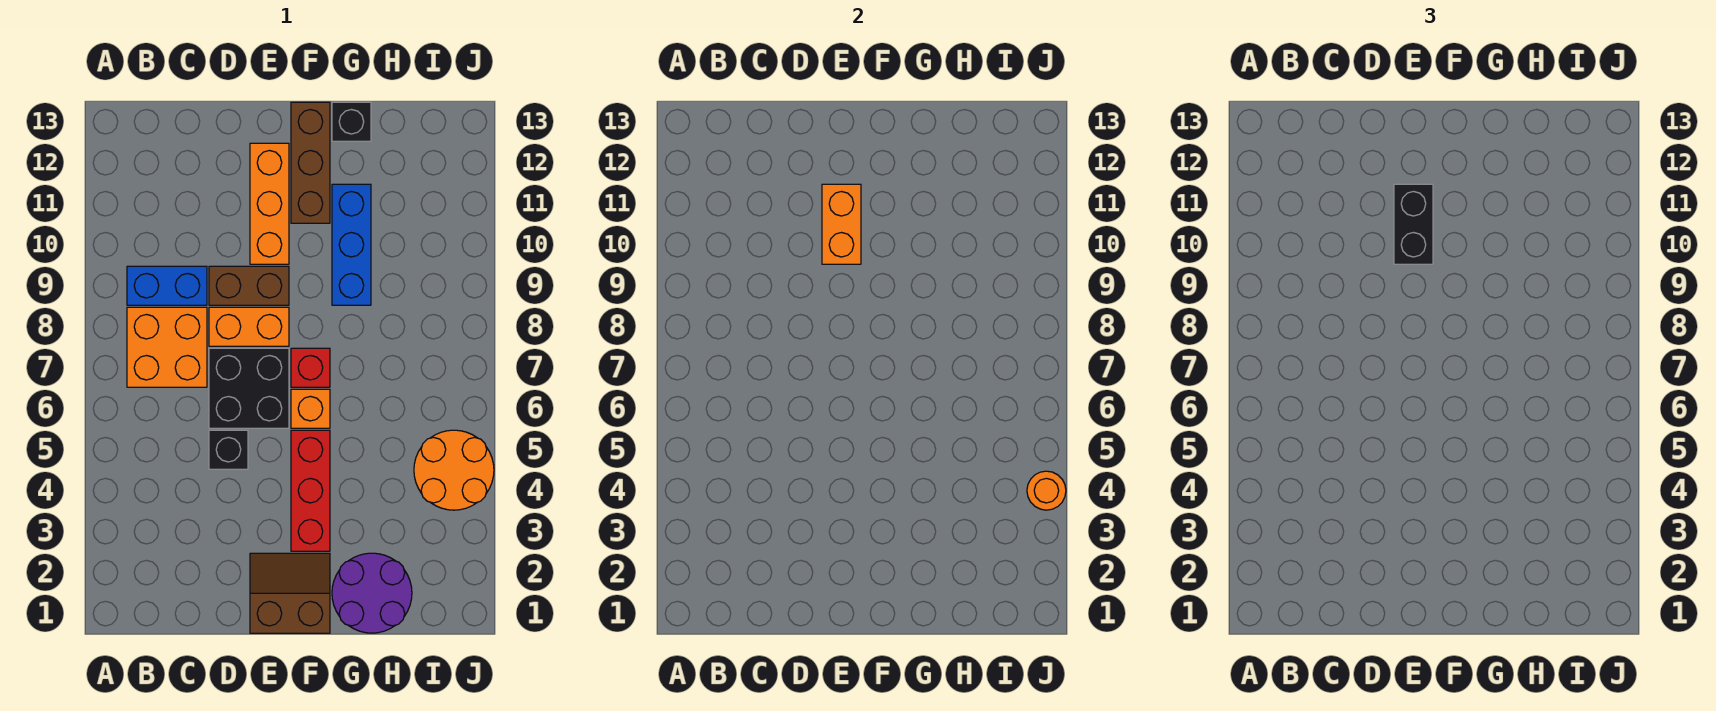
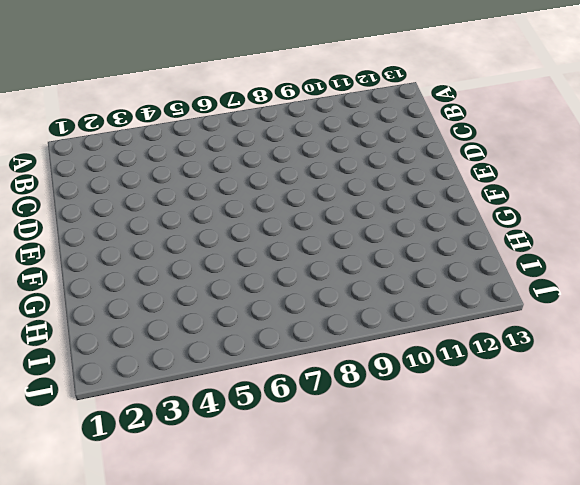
none -> orange 2x2 brick [127,307,207,387]
none -> blue 1x2 brick [127,266,207,305]
none -> black 1x1 brick [209,430,248,469]

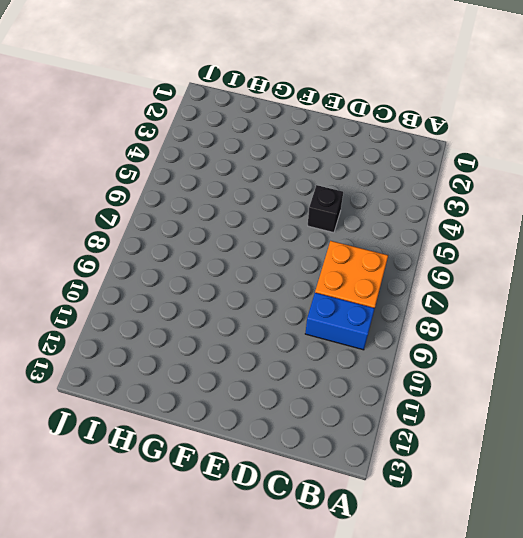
none -> black 2x2 brick [209,348,289,428]
none -> orange 1x2 brick [209,307,289,346]
none -> brown 1x2 brick [209,266,289,305]

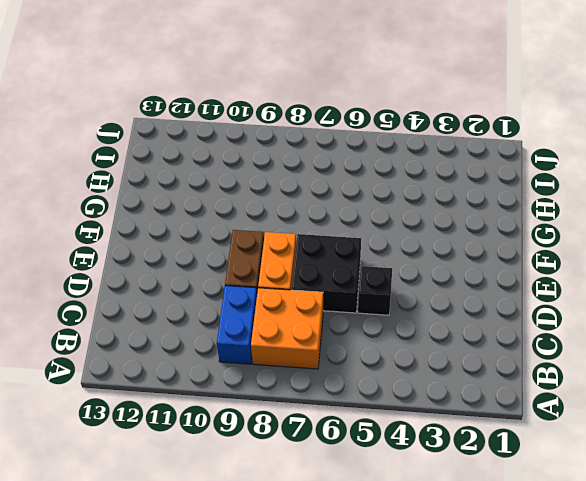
none -> brown 2x2 slope [250,553,330,633]
none -> orange 1x3 brick [250,143,289,264]
none -> red 1x3 brick [291,430,330,551]

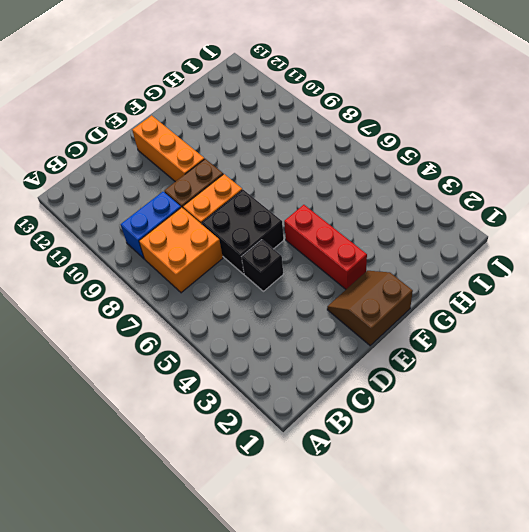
none -> orange 1x1 brick [291,389,330,428]
none -> red 1x1 brick [291,348,330,387]
none -> brown 1x3 brick [291,102,330,223]

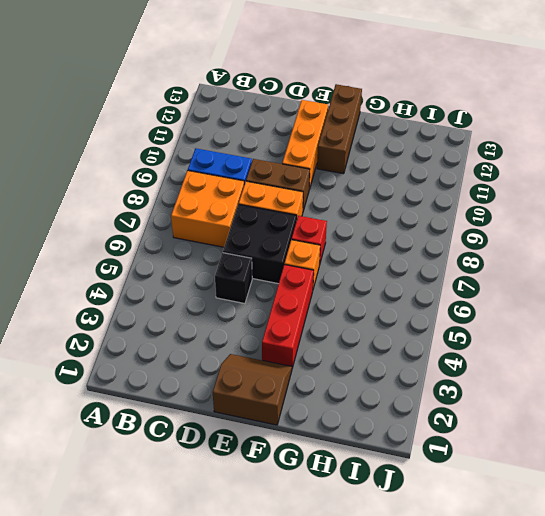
none -> purple 2x2 round brick [332,553,412,633]
none -> blue 1x3 brick [332,184,371,305]
none -> black 1x1 brick [332,102,371,141]

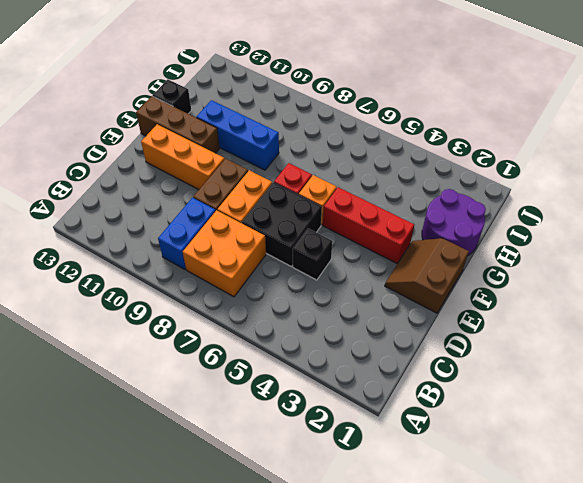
none -> orange 2x2 round brick [414,430,494,510]
none -> orange 1x2 brick [822,184,861,264]
none -> orange 1x1 round brick [1027,471,1066,510]

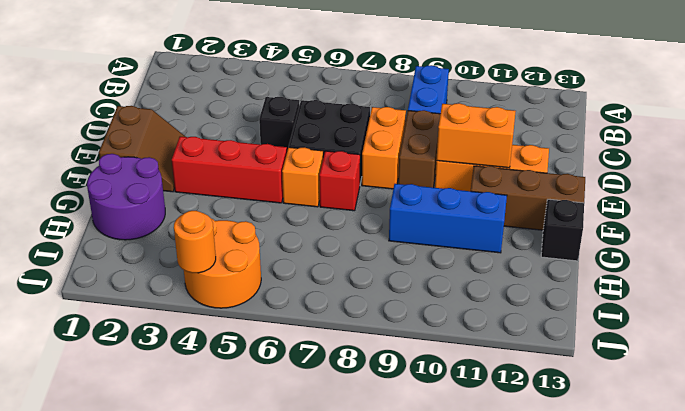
none -> orange 2x2 brick [127,307,207,387]
none -> black 1x2 brick [1394,184,1433,264]

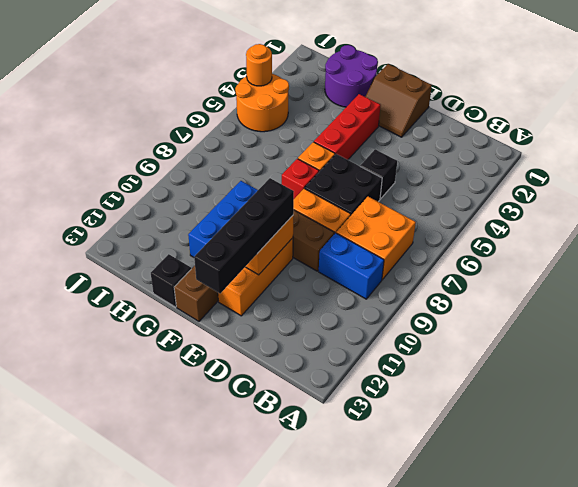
black 1x4 brick [194,178,294,293] -> black 1x2 brick [1394,184,1433,264]

